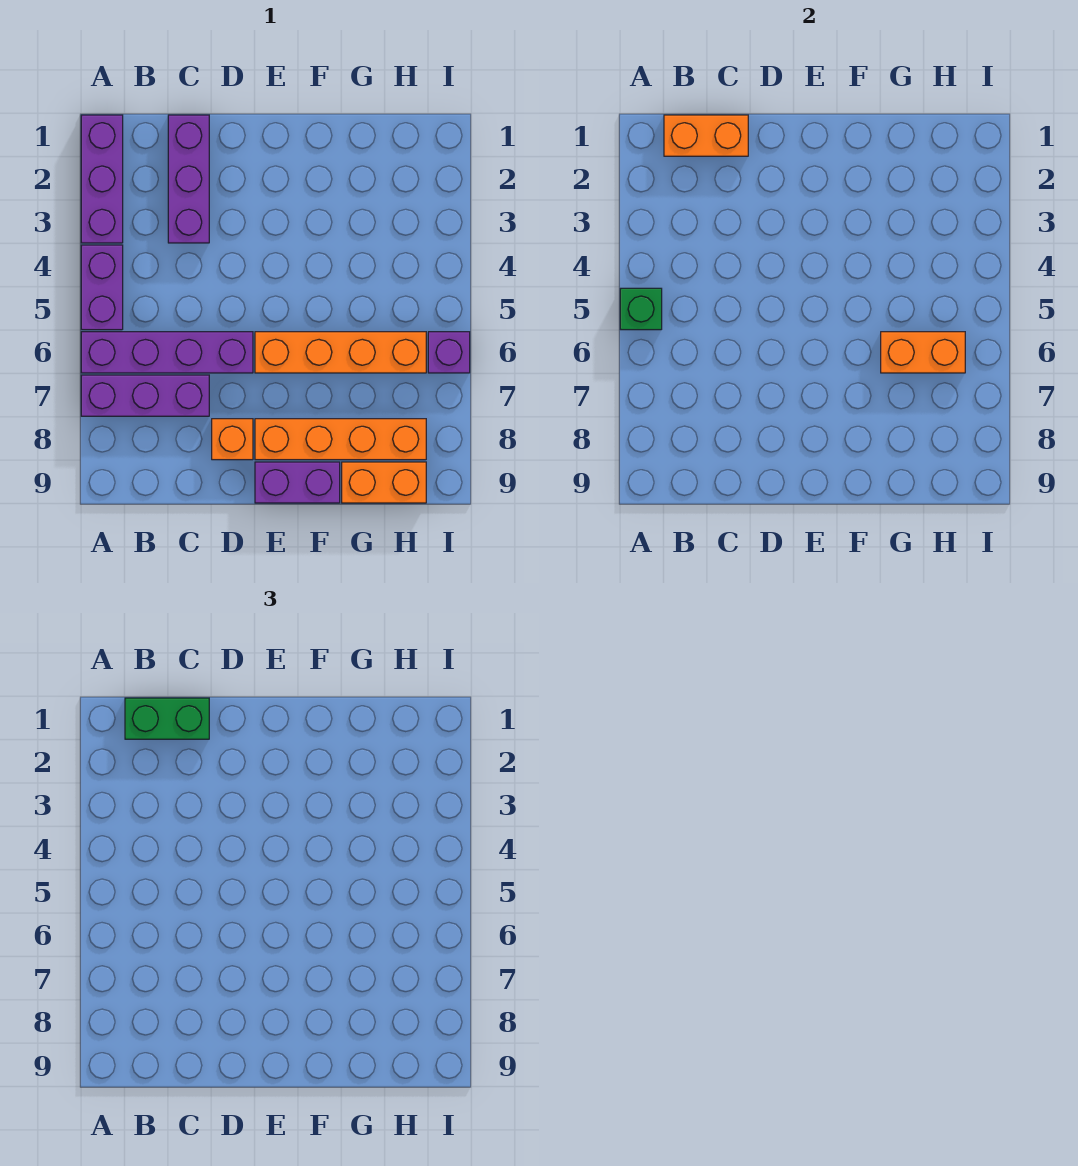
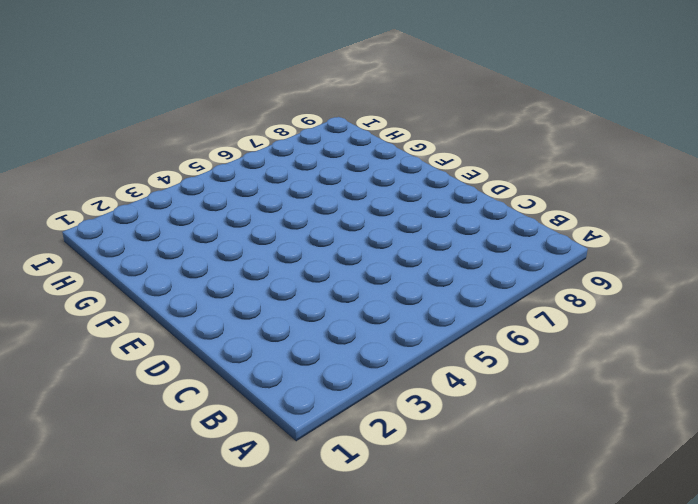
none -> purple 1x3 brick [81,115,123,243]
none -> purple 1x2 brick [81,245,123,330]
none -> purple 1x4 brick [81,332,253,373]

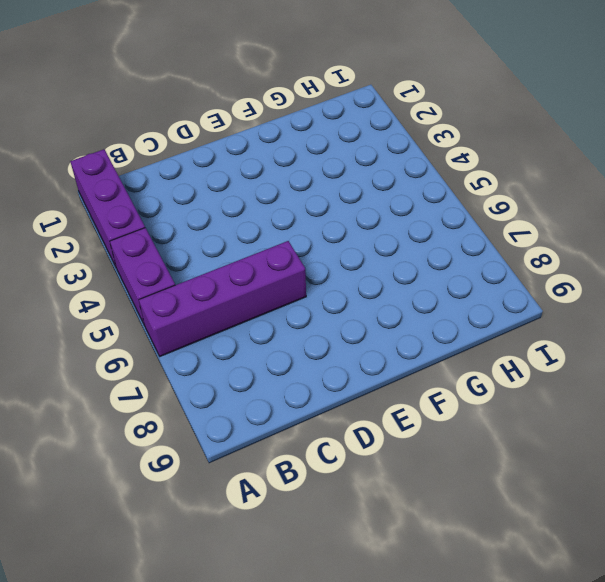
none -> purple 1x3 brick [81,375,209,416]
none -> purple 1x3 brick [168,115,209,243]
none -> orange 1x1 brick [212,419,253,460]

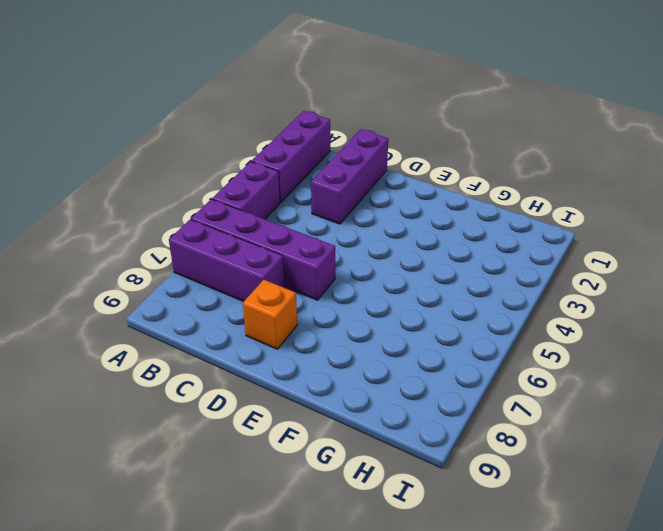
none -> orange 1x4 brick [255,332,426,373]
none -> orange 1x4 brick [255,419,426,460]
none -> purple 1x2 brick [255,462,340,503]

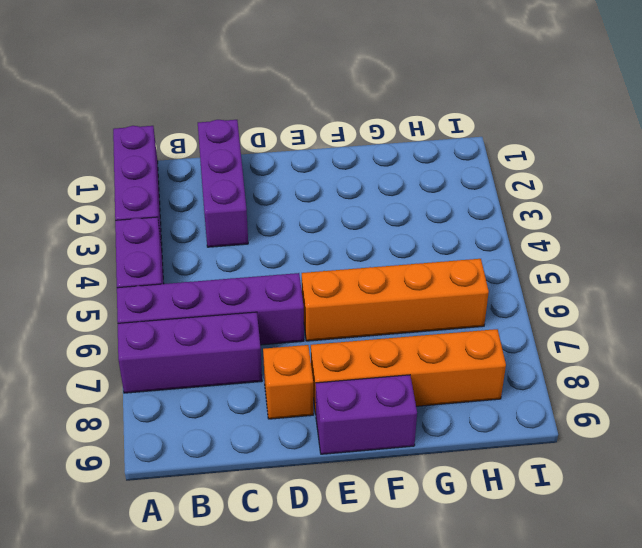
none -> orange 1x2 brick [342,462,426,503]
none -> purple 1x1 brick [428,332,470,373]
none -> green 1x1 brick [620,288,662,330]

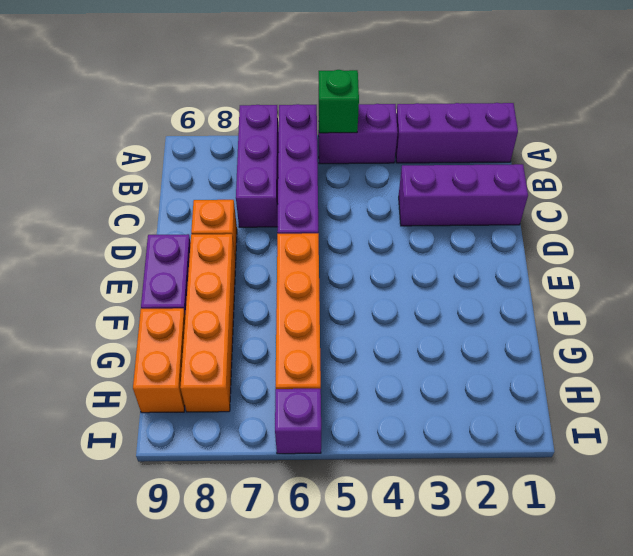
none -> orange 1x2 brick [664,115,748,156]
none -> orange 1x2 brick [881,332,965,373]
none -> green 1x2 brick [125,698,209,739]

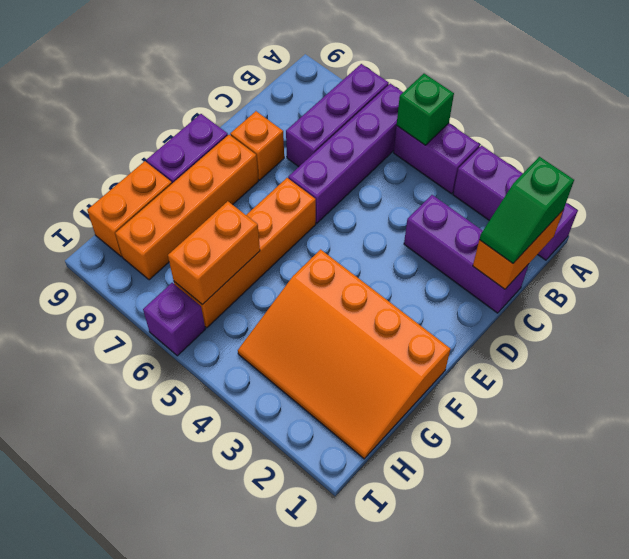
green 1x2 slope [479,157,574,263] -> green 1x2 brick [125,698,209,739]
orange 3x4 slope [238,250,450,459] -> none

